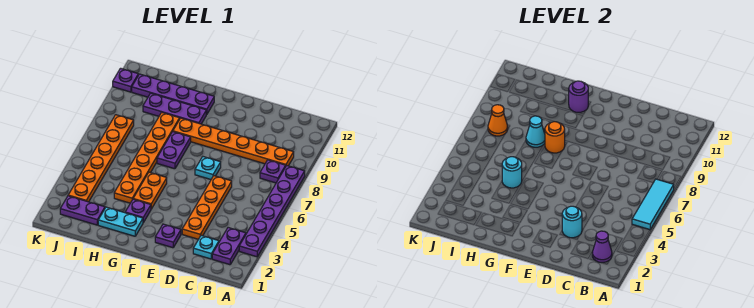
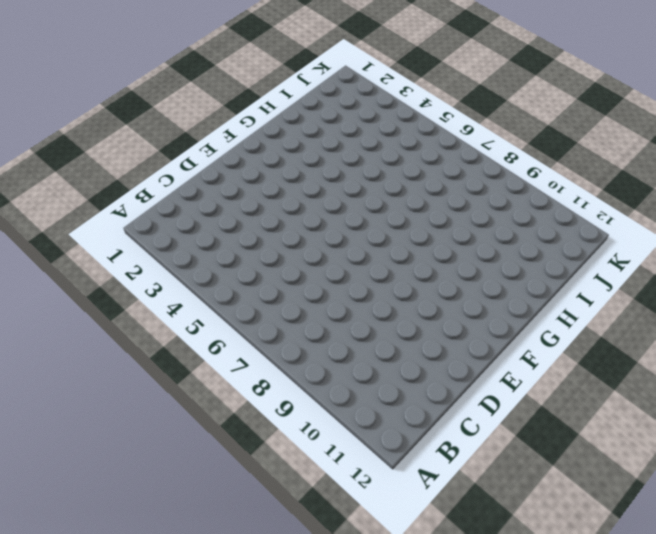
none -> purple 1x6 plate [239,166,305,257]
none -> purple 1x2 plate [212,228,246,265]
none -> purple 1x1 plate [260,160,286,183]

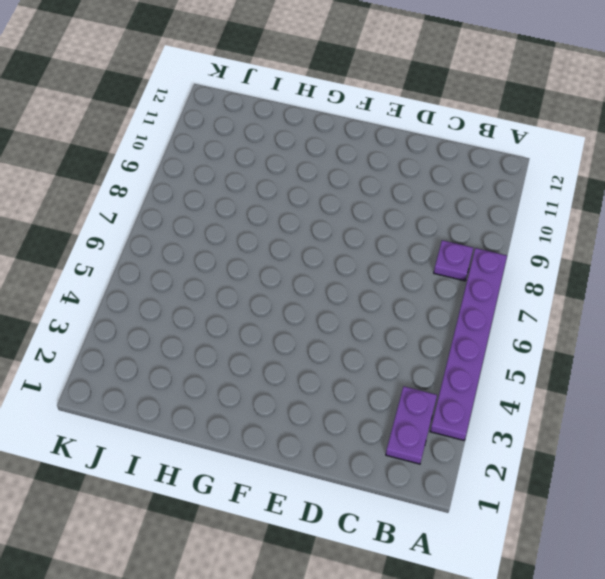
none -> orange 1x6 plate [173,118,294,166]
none -> cyan 1x1 plate [193,235,219,259]
none -> orange 1x4 plate [182,176,232,239]

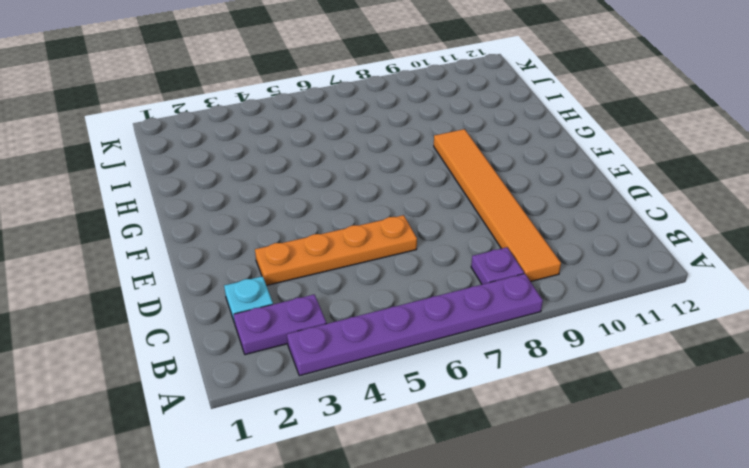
orange 1x6 tile [434,129,561,282] -> orange 1x6 plate [173,118,294,166]
none -> purple 1x1 plate [155,224,181,248]
none -> cyan 1x1 plate [195,157,221,179]
none -> cyan 1x2 plate [98,207,143,236]

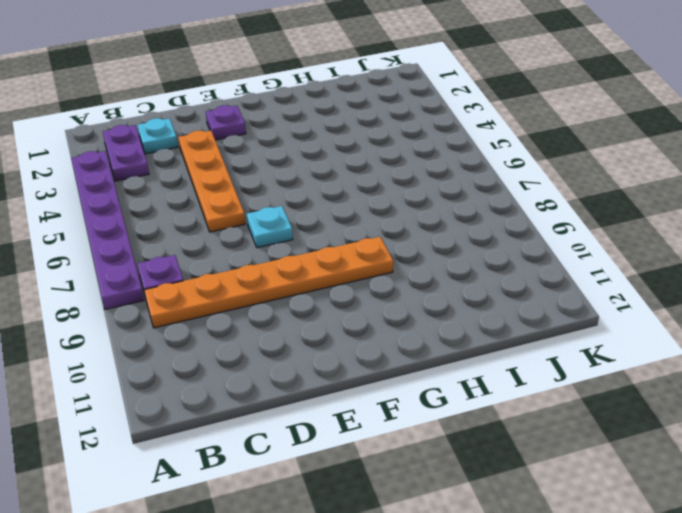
none -> cyan 1x2 plate [98,207,143,236]
none -> purple 1x1 plate [125,199,151,223]
none -> orange 1x2 plate [133,172,167,209]

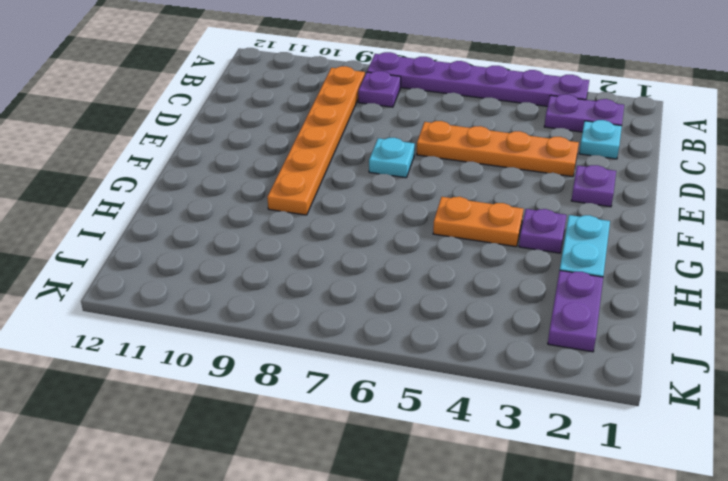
none -> purple 1x2 plate [157,132,191,169]
none -> purple 1x3 plate [143,93,206,124]
none -> purple 1x4 plate [132,74,214,115]

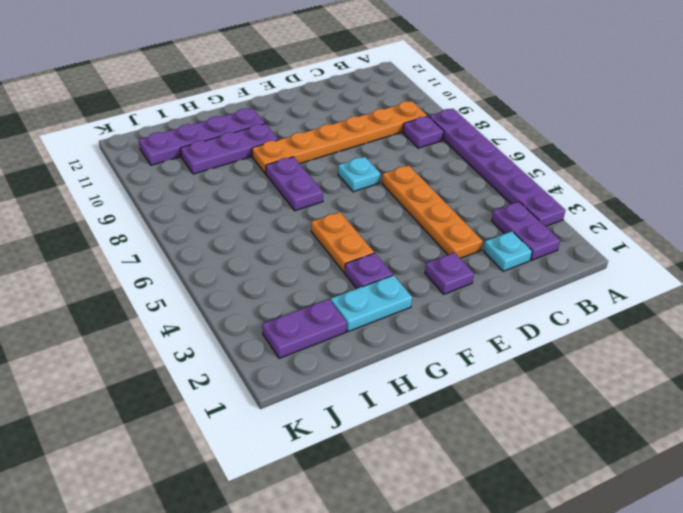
none -> orange 1x6 plate [114,112,180,203]
none -> orange 1x6 plate [68,115,134,202]
none -> purple 1x1 plate [113,68,138,92]

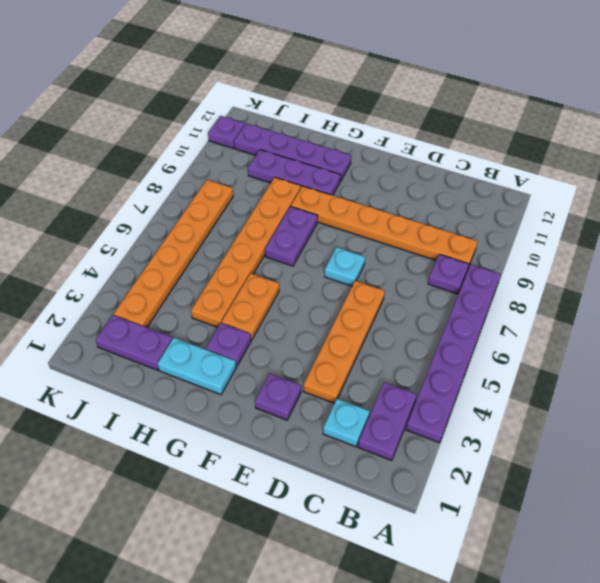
none -> cyan 1x3 tile [632,179,674,230]
none -> purple 1x1 cone [592,231,612,263]
none -> cyan 1x1 round brick [562,206,582,238]

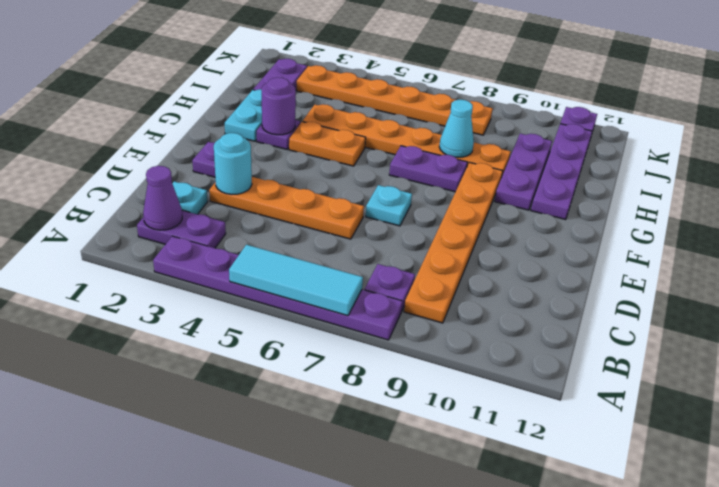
purple 1x1 round brick [262,77,296,135] -> purple 1x1 round brick moved to [569,81,588,112]
none -> orange 1x1 round brick [545,122,565,153]
none -> cyan 1x1 round brick [502,157,522,188]
none -> orange 1x1 cone [488,105,508,136]

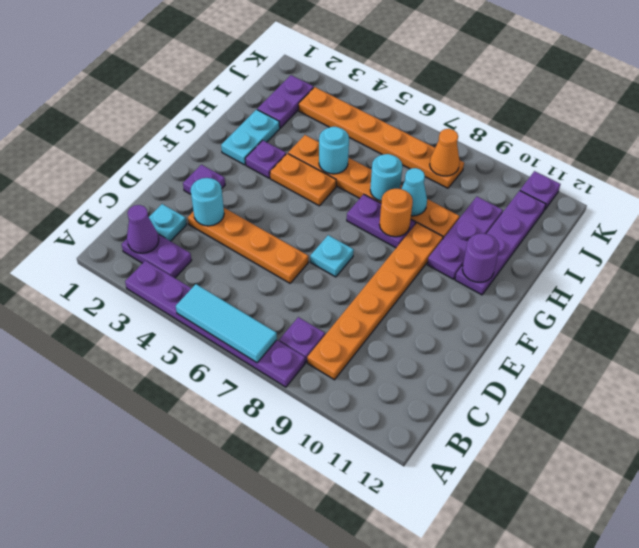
cyan 1x1 round brick [370,154,403,201] -> none

